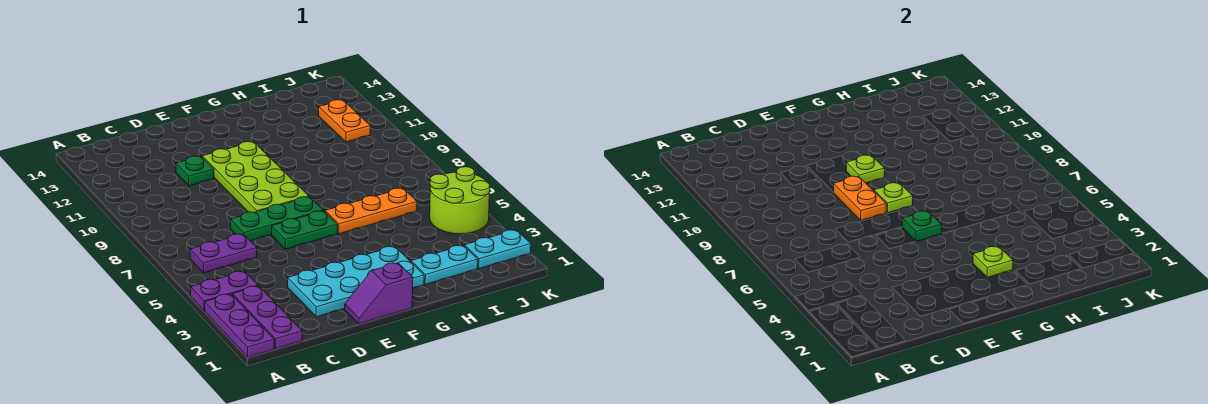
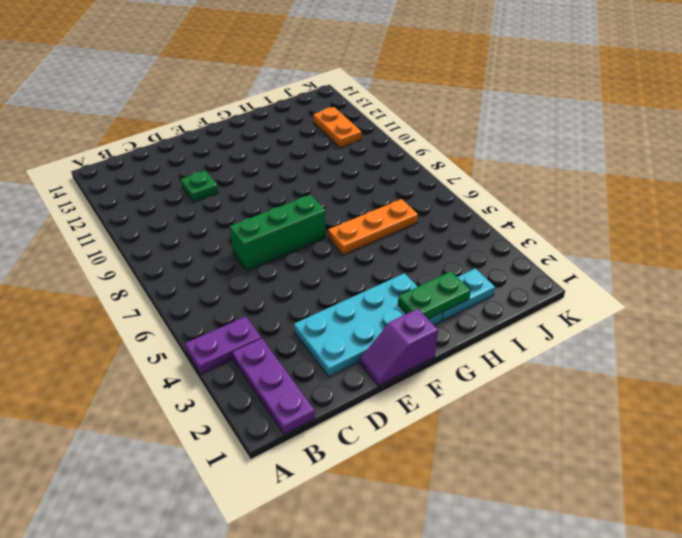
green 1x3 brick [230,195,326,271] -> green 1x3 plate [231,197,323,241]
green 1x2 plate [398,271,471,319] -> green 1x2 plate moved to [272,211,338,249]
none -> purple 1x3 plate [205,294,274,357]
none -> purple 1x2 plate [190,234,257,273]
none -> lime 2x4 plate [202,142,309,212]

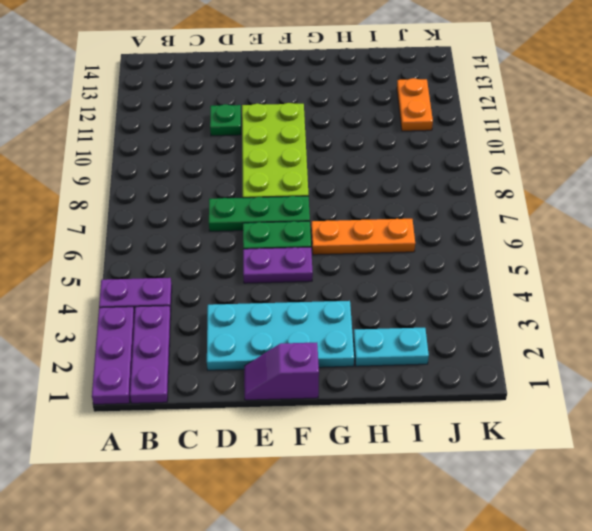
purple 1x2 plate [243,247,313,283] -> purple 1x2 plate moved to [190,234,257,273]
none -> cyan 1x2 plate [464,230,531,269]
none -> lime 2x2 round brick [430,167,490,234]
none -> orange 1x2 plate [834,176,886,220]

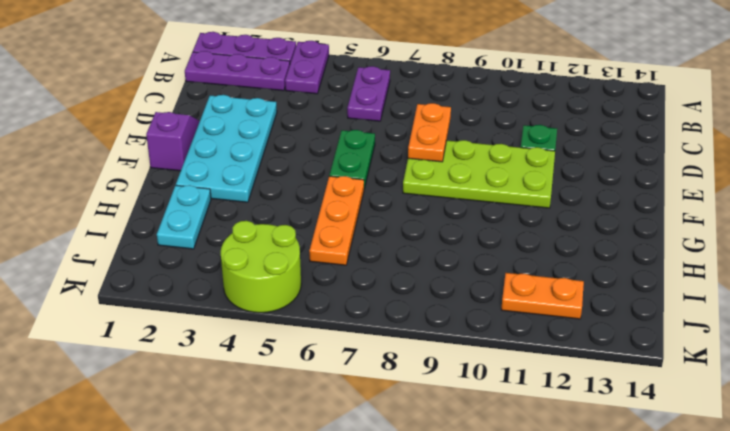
orange 1x2 plate [408,103,451,162] -> orange 1x2 plate turned to [834,176,886,220]
none -> green 1x3 plate [231,197,323,241]
none -> cyan 1x2 plate [464,230,531,269]
none -> green 1x1 plate [902,211,942,242]

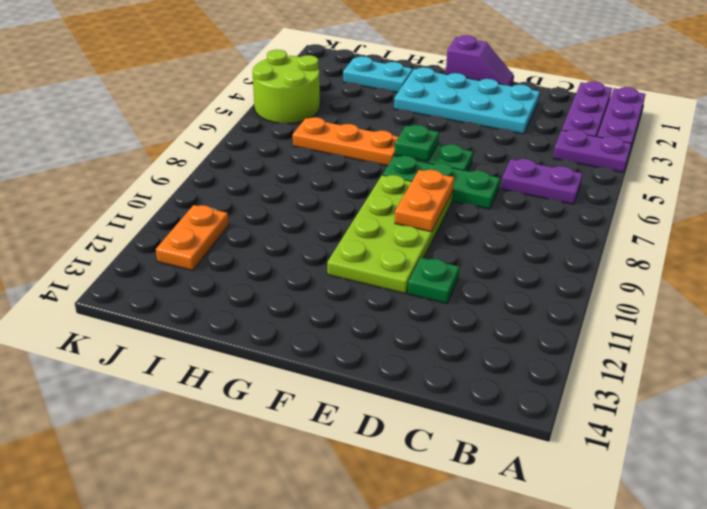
none -> cyan 1x2 plate [464,230,531,269]
none -> lime 1x1 plate [874,183,913,213]
none -> lime 1x1 plate [846,155,885,183]

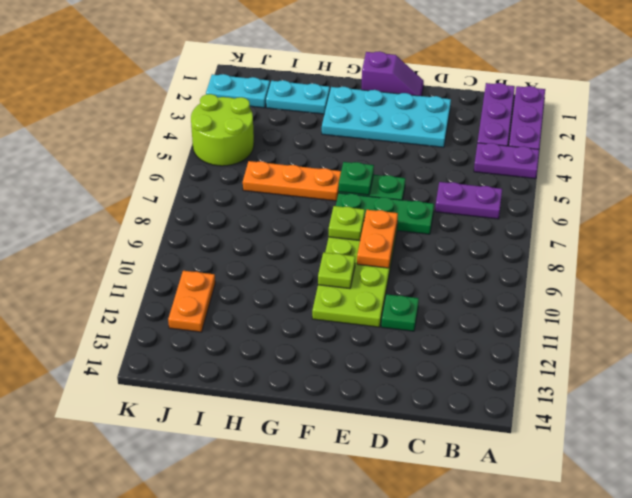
none -> lime 1x1 plate [973,246,1013,277]

